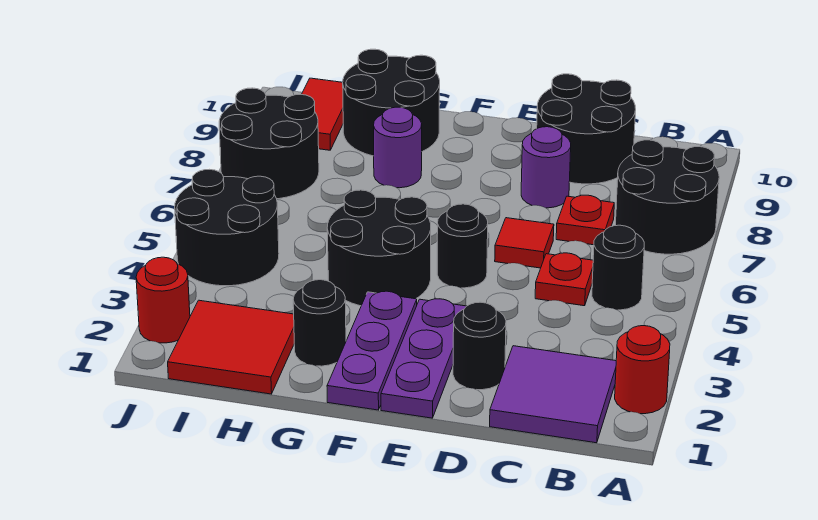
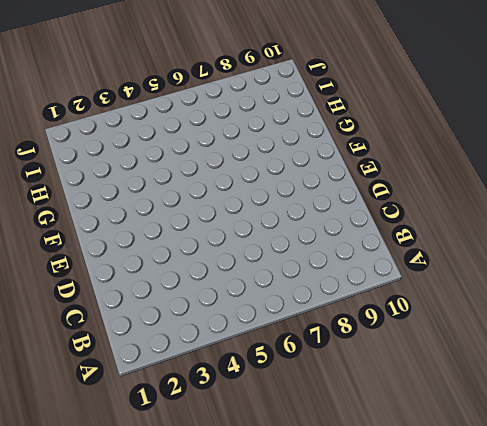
none -> red 1x1 round brick [615,326,670,414]
none -> black 2x2 round brick [616,140,719,254]
none -> purple 2x2 tile [490,346,616,443]

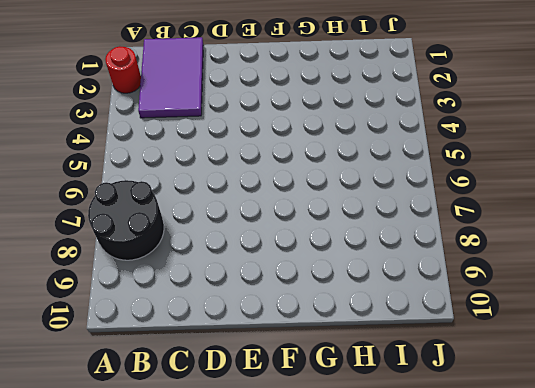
purple 2x3 tile [138,37,204,118] -> purple 2x2 tile [490,346,616,443]
none -> black 1x1 round brick [592,225,644,310]
none -> red 1x1 plate [535,253,593,306]
none -> red 1x1 plate [556,195,614,245]

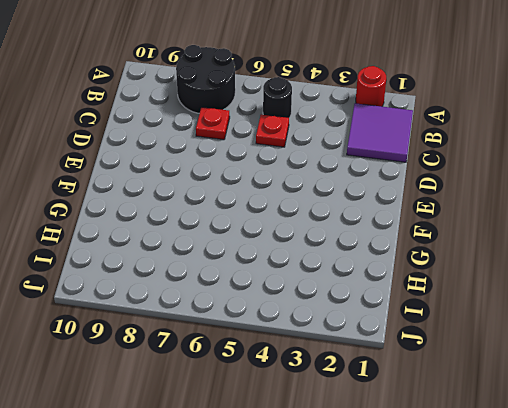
none -> black 2x2 round brick [537,74,636,184]
none -> black 1x1 round brick [453,302,506,390]
none -> red 1x1 tile [495,218,554,268]

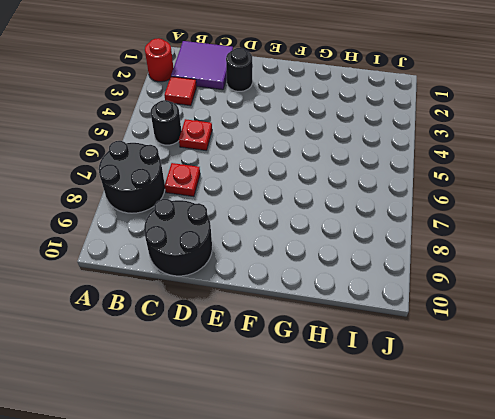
red 1x1 tile [164,77,197,106] -> red 1x1 tile moved to [495,218,554,268]
none -> purple 1x1 round brick [521,127,571,208]
none -> purple 1x3 plate [381,299,466,418]
none -> black 1x1 round brick [437,204,488,288]

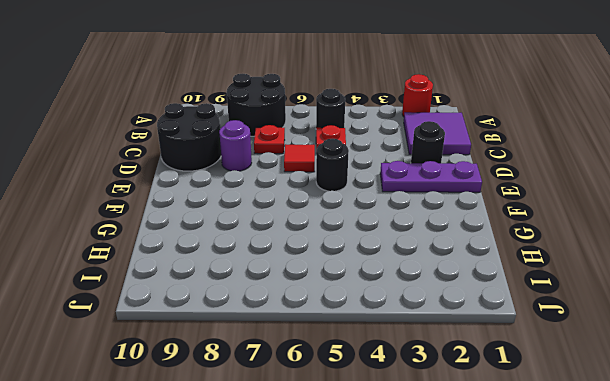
none -> purple 1x3 plate [327,291,417,410]
none -> black 2x2 round brick [327,190,431,306]
none -> black 1x1 round brick [293,280,346,366]

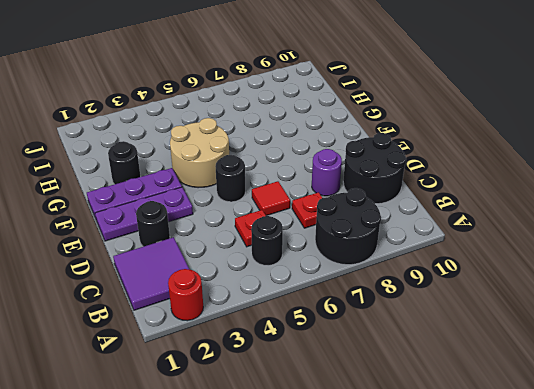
tan 2x2 round brick [170,118,229,188] -> black 2x2 round brick [327,190,431,306]
none -> purple 1x1 round brick [374,107,422,188]
none -> black 2x2 round brick [343,49,440,156]
none -> red 2x2 tile [168,300,294,394]

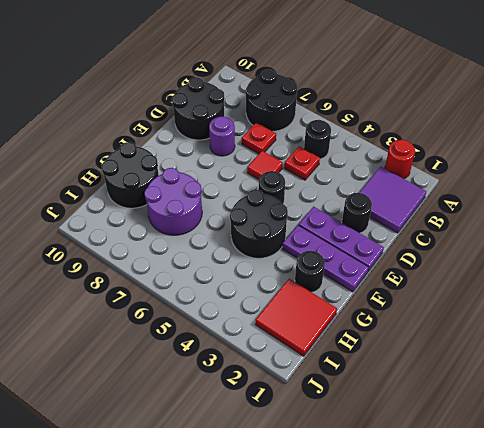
purple 2x2 round brick [144,168,202,235] -> purple 1x1 round brick [374,107,422,188]
none -> black 2x2 round brick [175,169,279,286]
none -> black 2x2 round brick [219,88,319,199]
none -> red 1x2 tile [302,78,343,150]

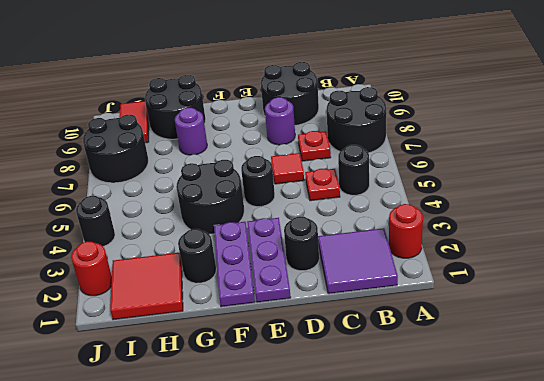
black 1x1 round brick [76,196,115,246] -> black 2x2 round brick [175,169,279,286]

